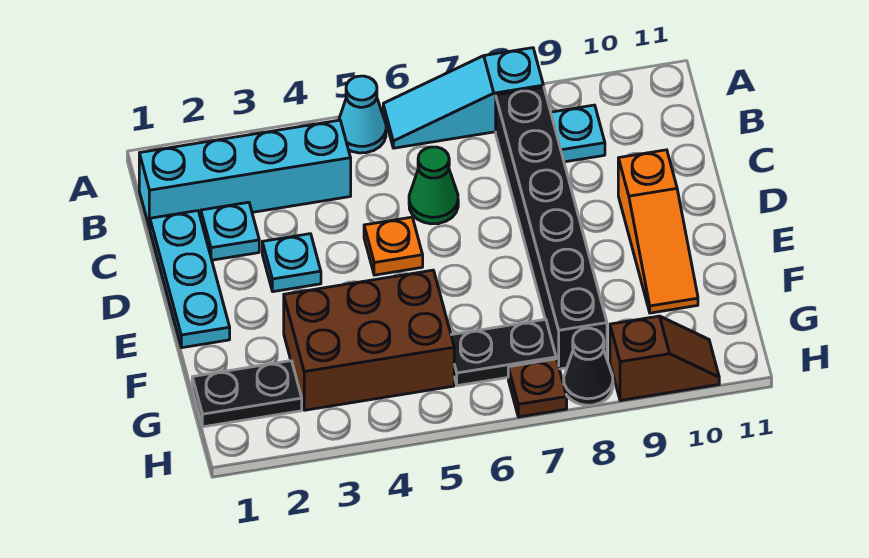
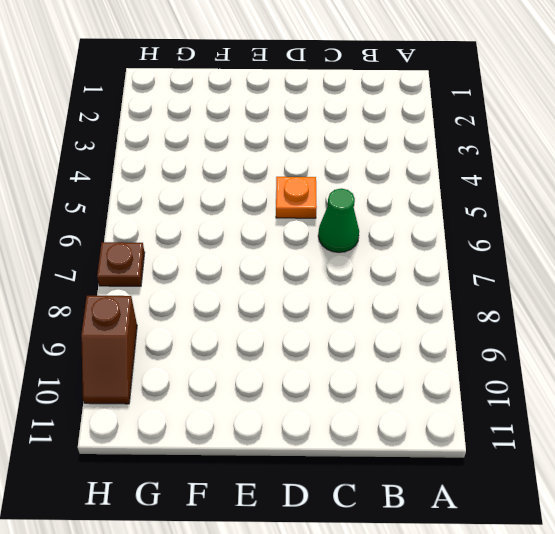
none -> cyan 1x1 cone [339,76,386,153]
none -> cyan 1x3 slope [383,48,543,148]
none -> cyan 1x4 brick [139,120,351,229]

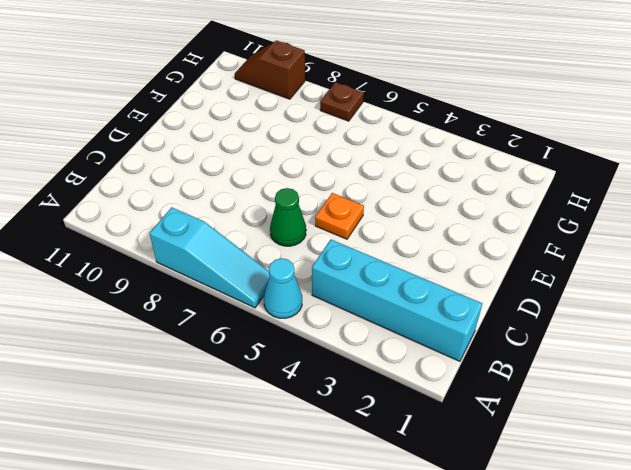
none -> black 1x6 brick [496,87,607,369]
none -> cyan 1x1 plate [551,105,605,162]
none -> cyan 1x3 plate [150,211,230,348]

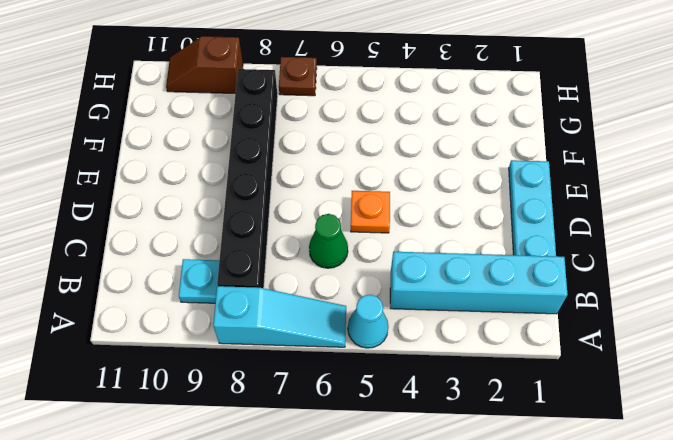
none -> cyan 1x1 plate [201,202,259,260]
none -> cyan 1x1 plate [262,234,321,292]
none -> orange 1x3 slope [618,150,698,313]

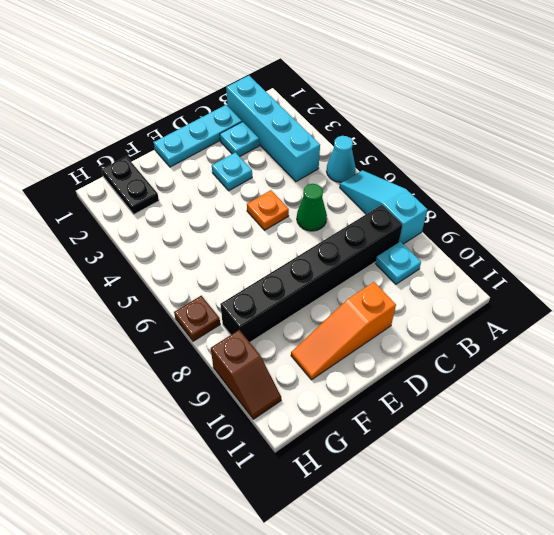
none -> brown 2x3 brick [284,270,454,410]
none -> black 1x2 plate [451,319,556,386]
none -> black 1x1 cone [564,328,613,405]

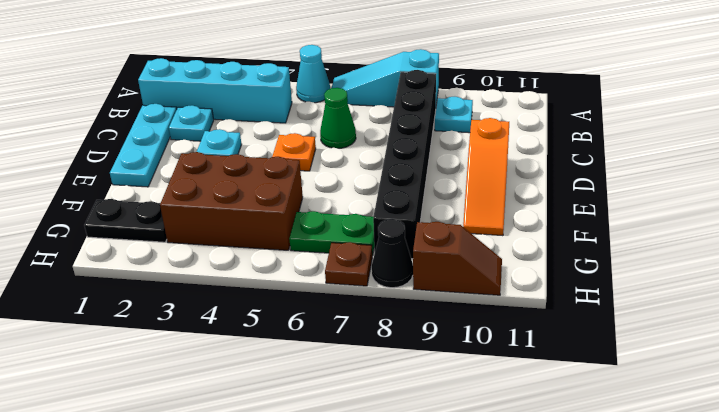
green 1x2 plate [289,211,374,256] -> black 1x2 plate [451,319,556,386]

